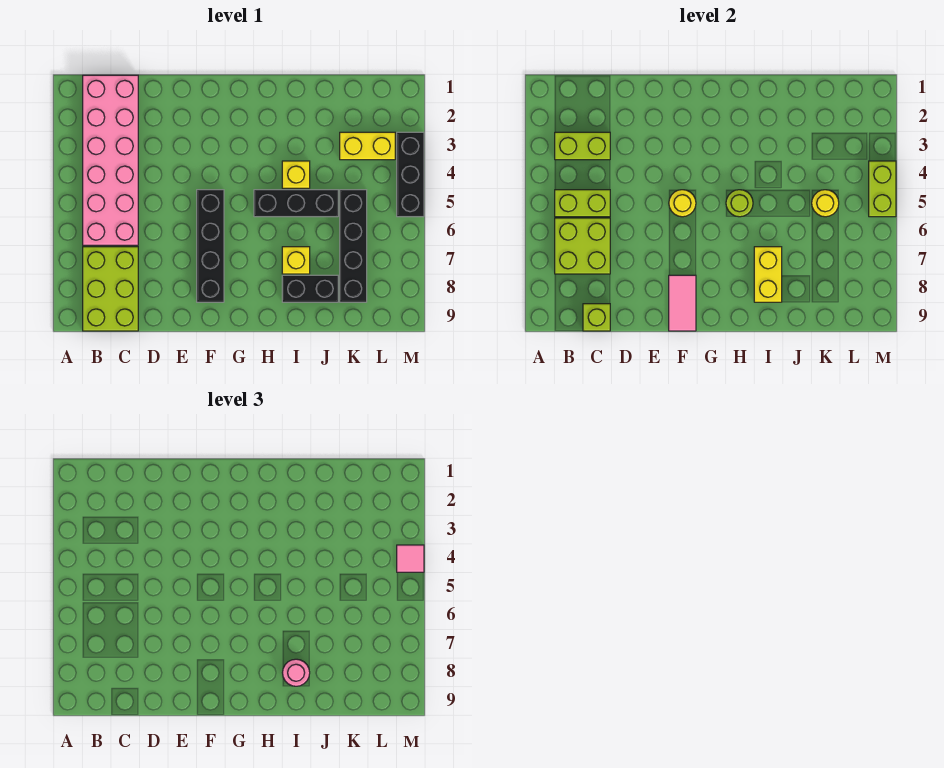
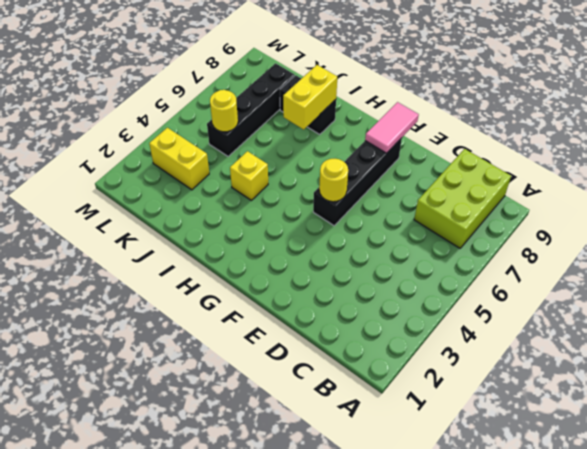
none -> pink 2x6 brick [83,75,138,245]
none -> black 1x3 brick [254,190,338,217]
none -> yellow 1x1 brick [282,247,310,274]

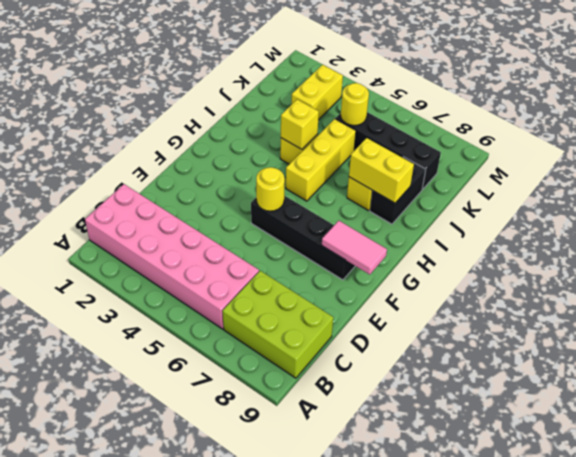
yellow 1x3 brick [286,119,356,201] -> black 1x3 brick [254,190,338,217]
yellow 1x1 brick [281,99,319,150] -> none
none -> black 1x3 brick [397,132,424,217]
none -> lime 1x2 brick [555,132,610,160]
none -> lime 1x2 brick [555,190,610,217]

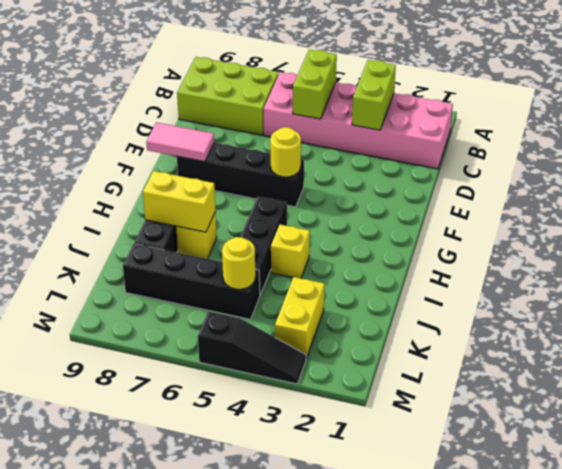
black 1x3 slope [198,312,306,384] -> black 1x3 brick [397,132,424,217]
none -> lime 2x2 brick [555,218,610,274]
none -> lime 1x1 brick [583,304,610,331]
none -> lime 1x1 round brick [726,190,753,217]

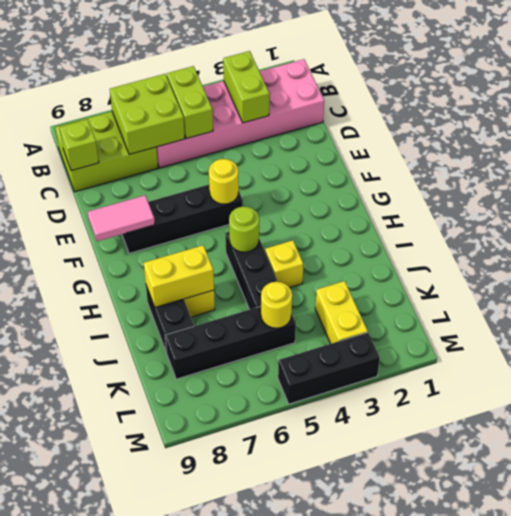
none -> lime 1x2 brick [869,161,896,217]
none -> pink 1x1 round brick [283,659,310,686]
none -> pink 1x1 tile [397,545,424,572]

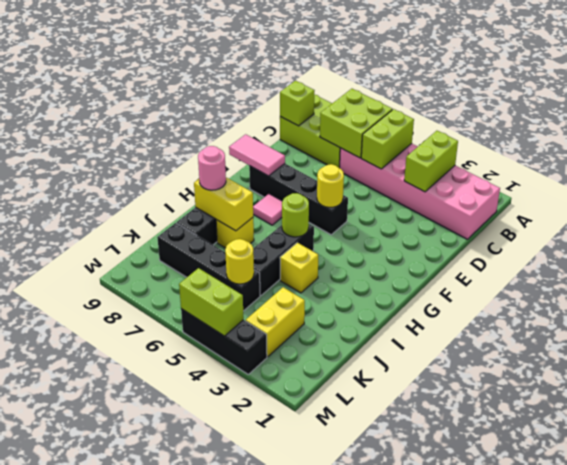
pink 1x1 tile [253,194,282,225] -> pink 1x1 tile moved to [397,545,424,572]

